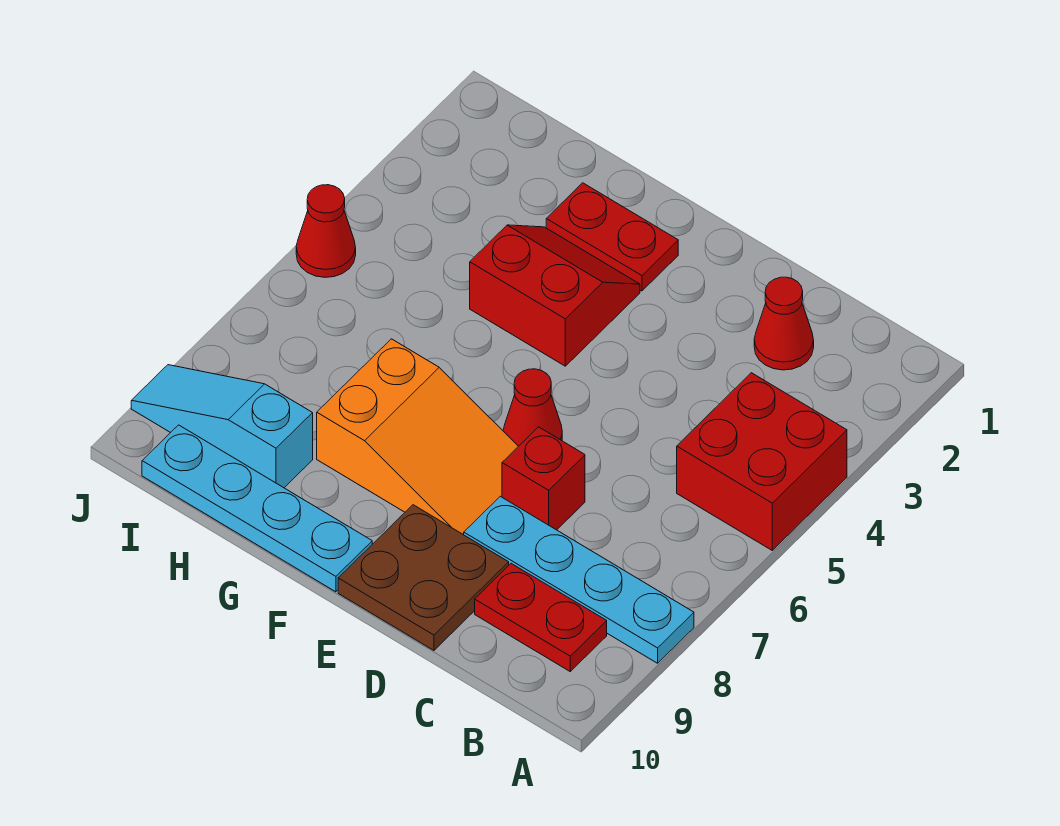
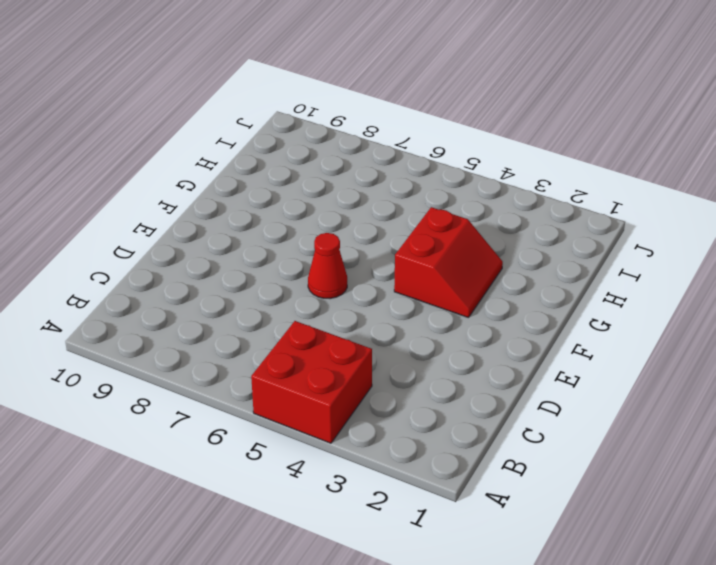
none -> cyan 1x4 plate [464,496,694,663]
none -> red 1x2 plate [475,564,607,671]
none -> red 1x1 cone [754,277,814,370]

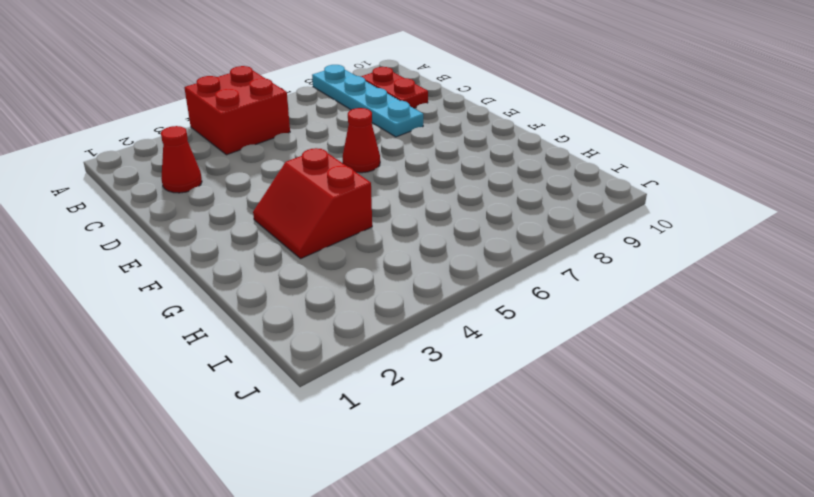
none -> red 1x1 brick [502,427,585,530]
none -> brown 2x2 plate [338,505,509,650]
none -> orange 2x3 slope [317,339,518,535]

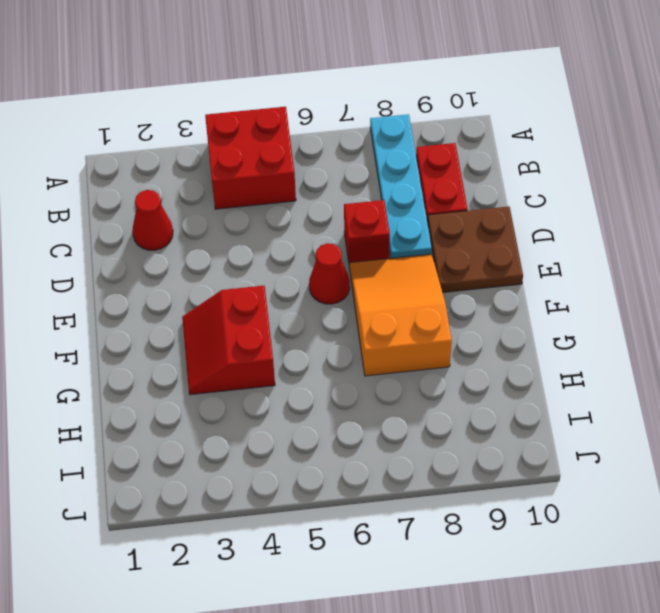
none -> red 1x2 plate [546,183,678,291]
none -> cyan 1x4 plate [142,425,372,592]
none -> cyan 1x3 slope [131,365,313,488]

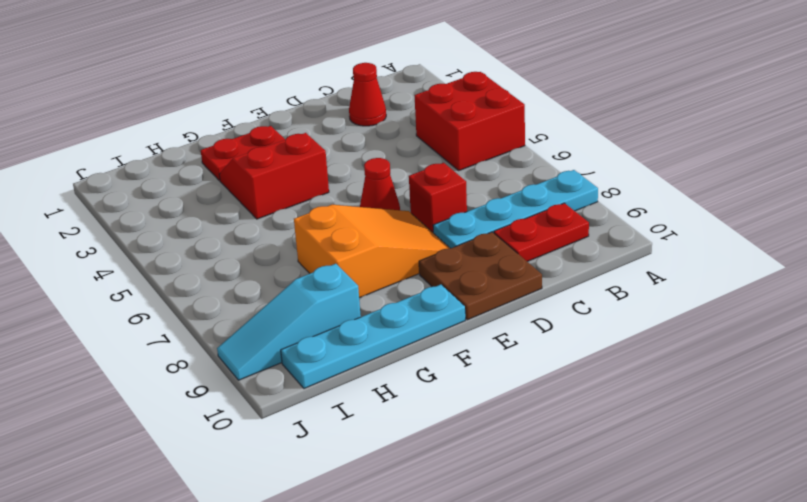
none -> red 1x1 cone [296,185,356,277]

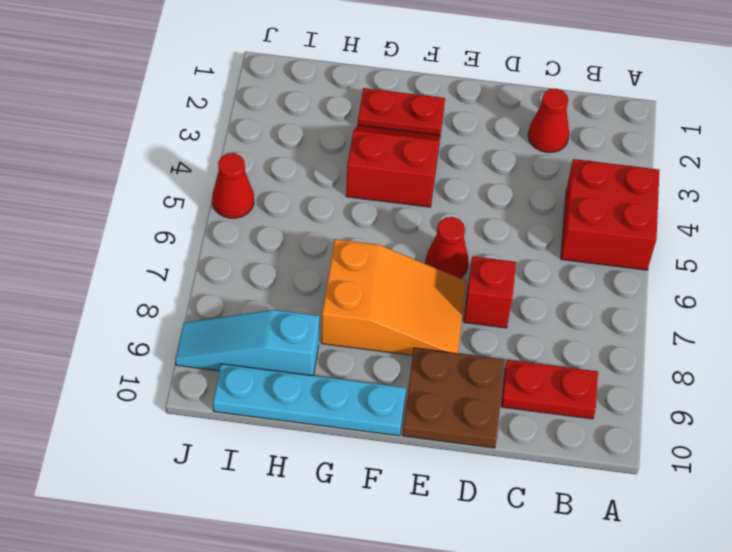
none -> cyan 1x4 plate [464,496,694,663]

